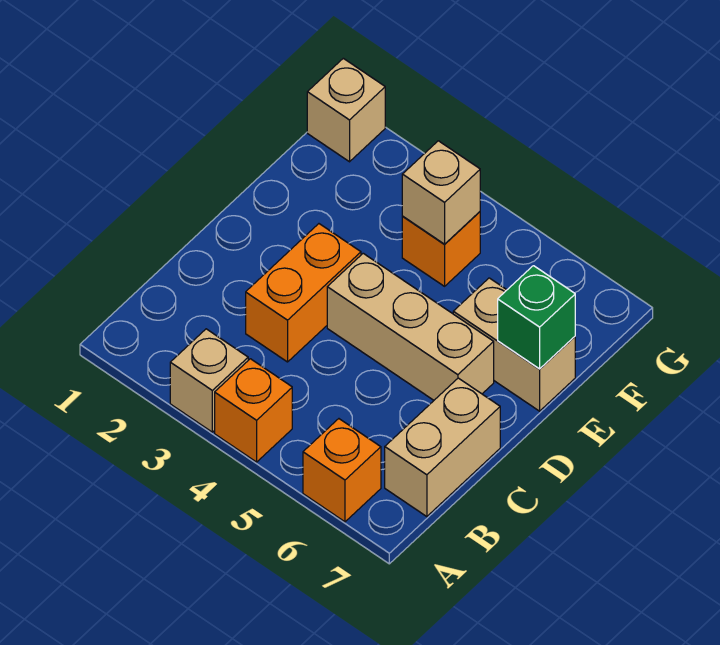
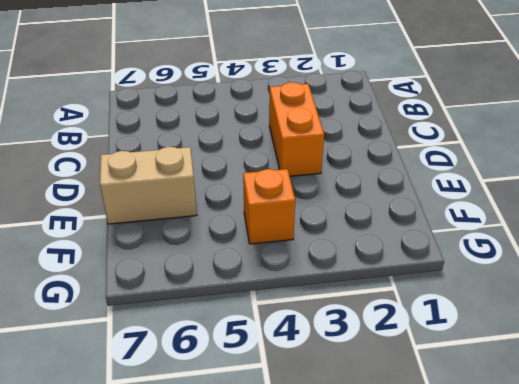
none -> tan 1x1 brick [170,329,248,432]
none -> orange 1x1 brick [215,359,292,462]

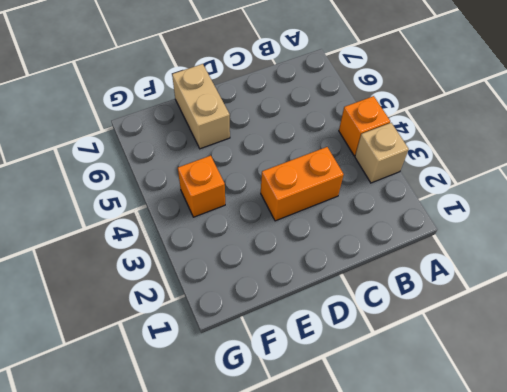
none -> orange 1x1 brick [303,419,381,522]
none -> tan 1x2 brick [385,378,500,517]

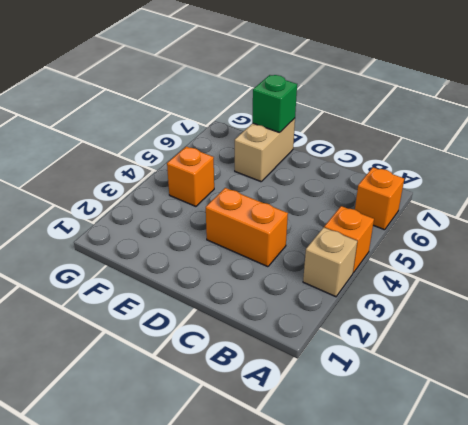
none -> tan 1x2 brick [385,378,500,517]
none -> tan 1x3 brick [327,253,494,400]

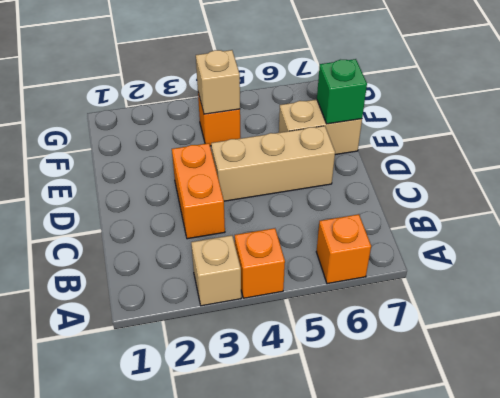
none -> tan 1x2 brick [385,378,500,517]
none -> tan 1x1 brick [307,58,385,162]

